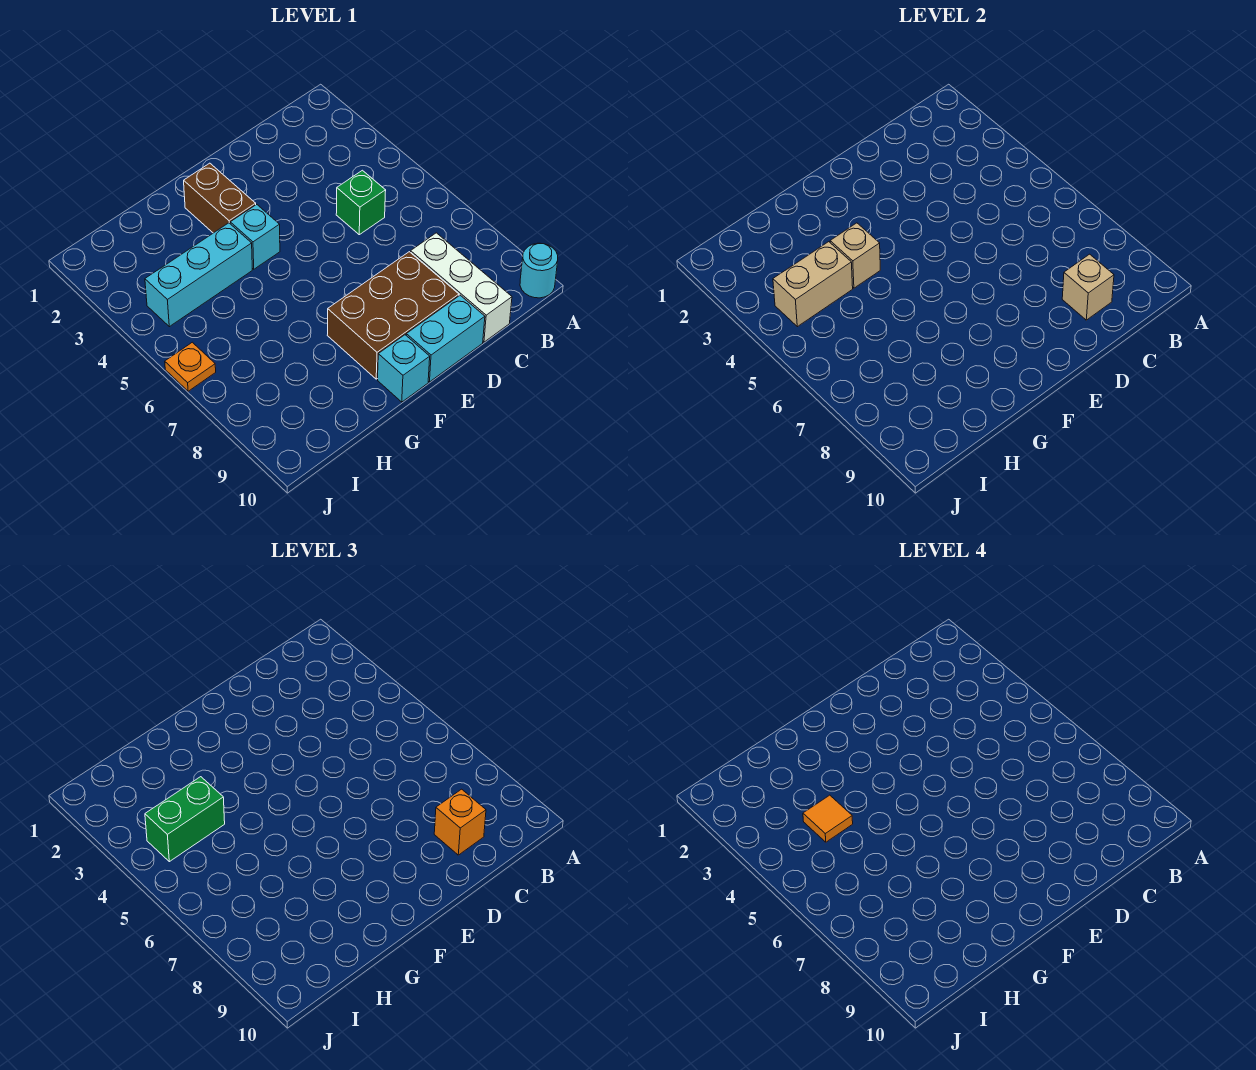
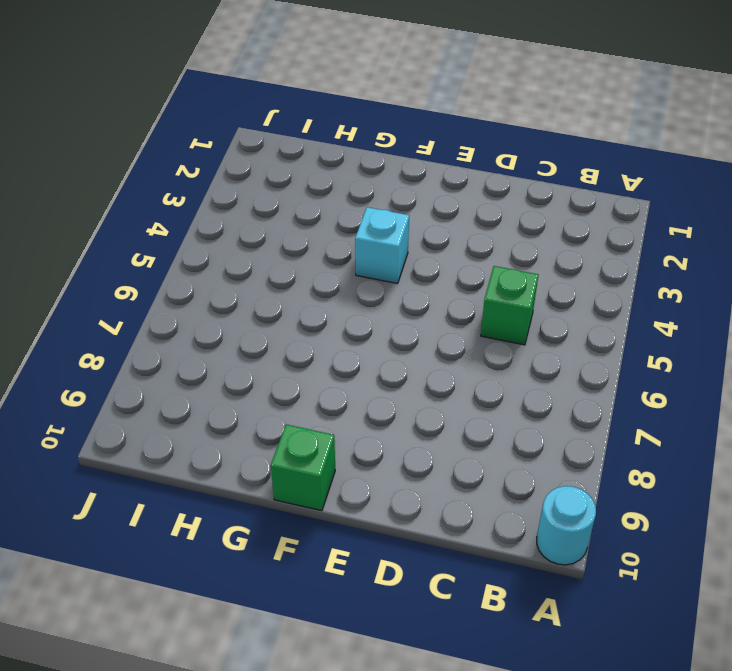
green 1x1 brick [271,425,335,511] -> cyan 1x1 brick [378,335,430,402]
none -> white 1x3 brick [411,233,512,342]
none -> brown 2x3 brick [327,252,459,379]
none -> cyan 1x2 brick [406,295,485,382]

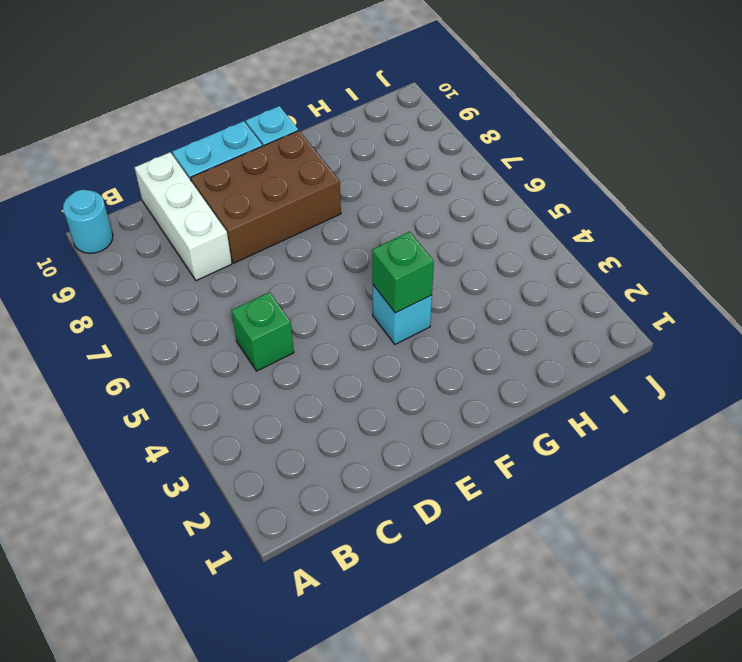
green 1x1 brick [372,232,434,313] -> none
none -> brown 1x2 brick [184,163,256,233]
none -> cyan 1x3 brick [145,223,252,327]
none -> orange 1x1 plate [165,342,216,391]

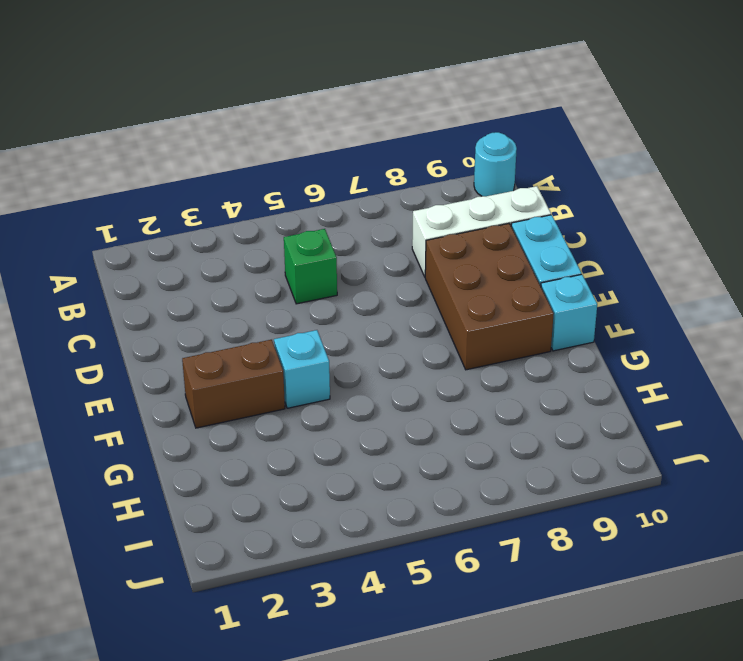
none -> cyan 1x3 brick [145,223,252,327]
none -> orange 1x1 plate [165,342,216,391]
none -> tan 1x1 brick [1062,254,1114,320]

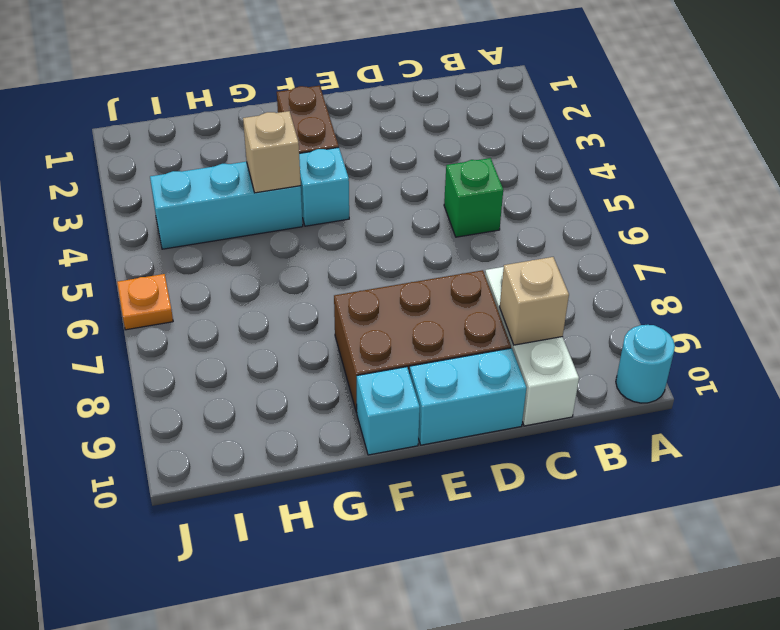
none -> tan 1x2 brick [773,242,853,327]
none -> orange 1x1 brick [434,789,486,855]
none -> green 1x2 brick [145,777,225,862]

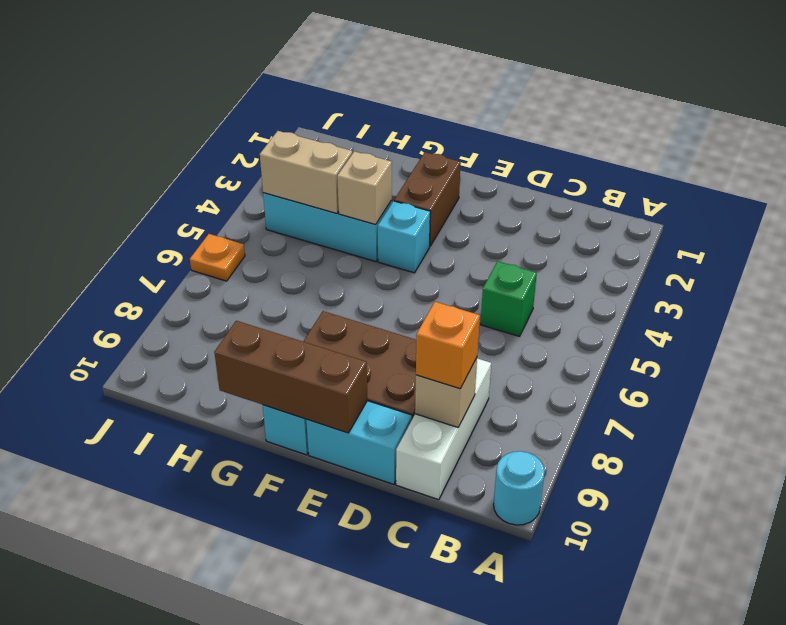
brown 1x3 brick [214,321,367,433] -> none
none -> green 1x2 brick [145,777,225,862]
none -> orange 1x1 tile [803,795,853,842]

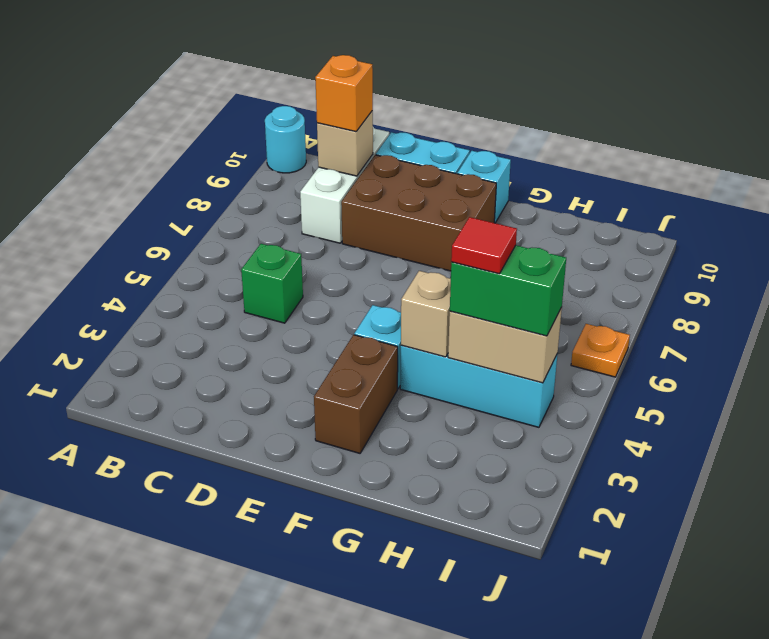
red 1x1 tile [451,217,517,274] -> orange 1x1 tile [803,795,853,842]

